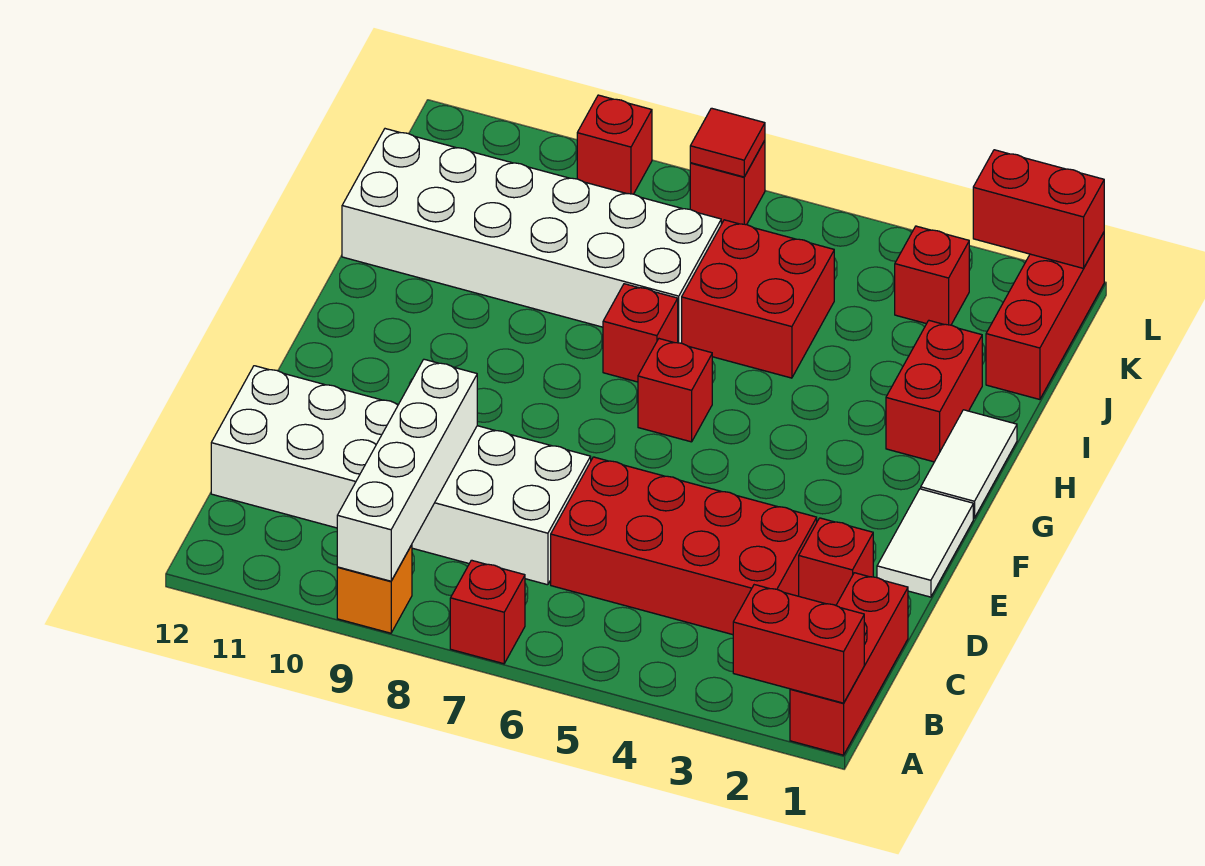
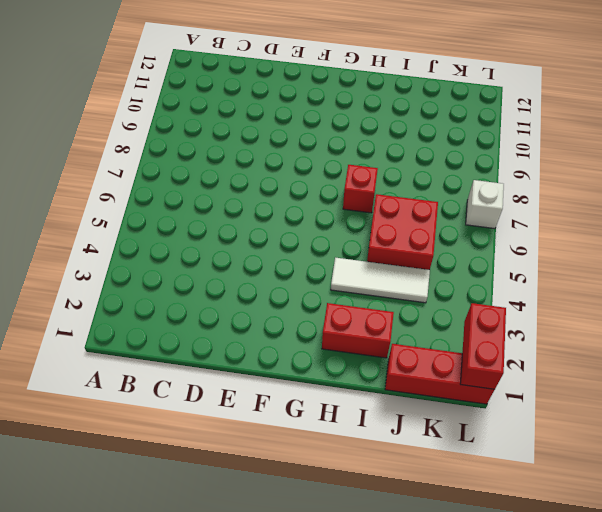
white 1x3 tile [331,258,430,303] -> none
white 1x1 brick [466,180,504,229] -> red 1x1 brick [690,141,765,225]
none -> red 1x3 brick [790,573,908,755]
none -> red 1x1 brick [450,560,525,664]
none -> orange 1x1 brick [337,545,412,633]

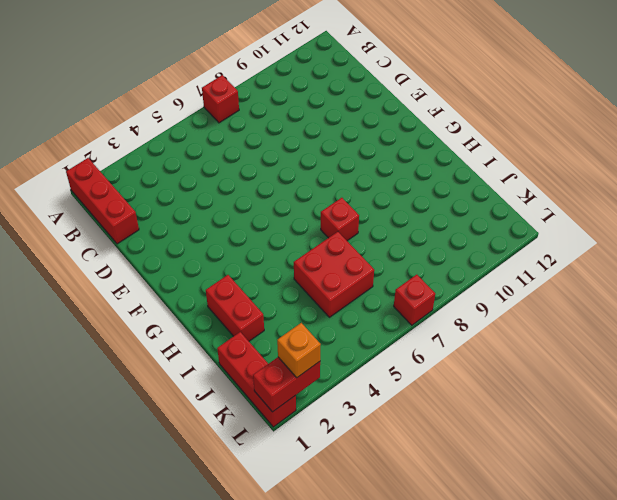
orange 1x1 brick [277,323,321,378] -> orange 1x1 brick moved to [337,545,412,633]
none -> red 2x4 brick [551,457,817,635]
none -> white 2x6 brick [211,366,591,585]
none -> red 1x1 brick [799,518,873,605]

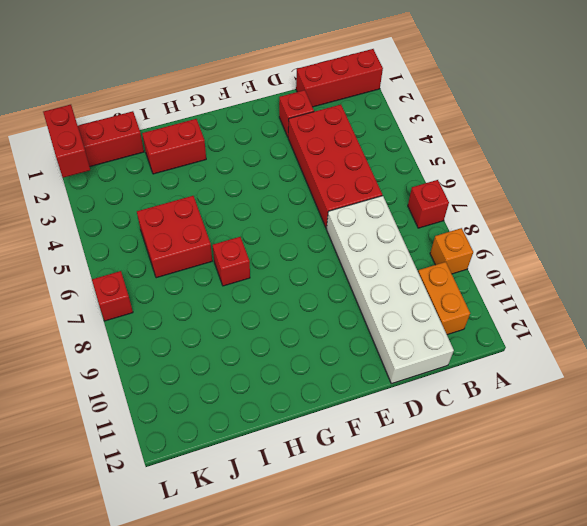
orange 1x2 brick [418,262,470,335] -> none
none -> white 1x2 tile [877,489,973,597]
none -> white 1x2 tile [921,410,1017,518]
none -> red 1x1 brick [638,339,712,442]

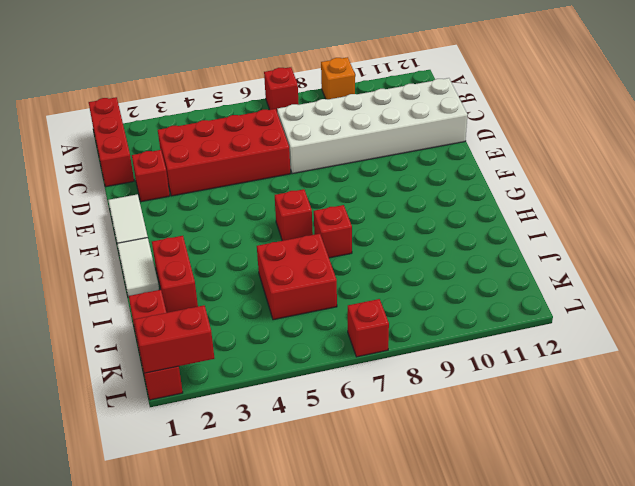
none -> white 2x6 brick [342,129,721,343]
none -> red 1x1 brick [895,226,969,325]
none -> red 1x1 brick [577,95,652,194]

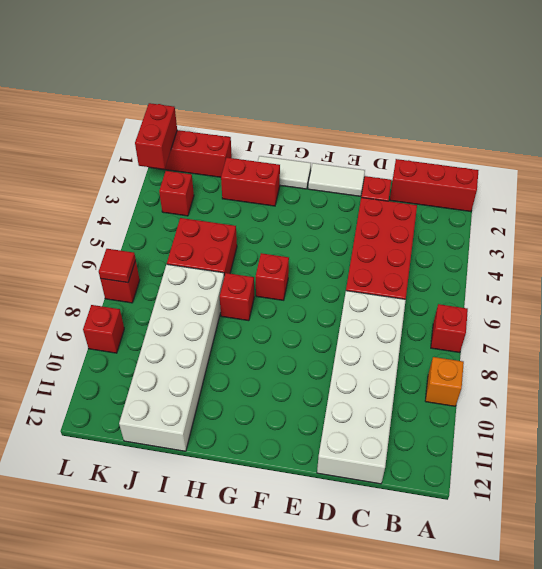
none -> red 1x2 brick [733,585,864,703]
none -> white 1x4 brick [337,359,477,581]

